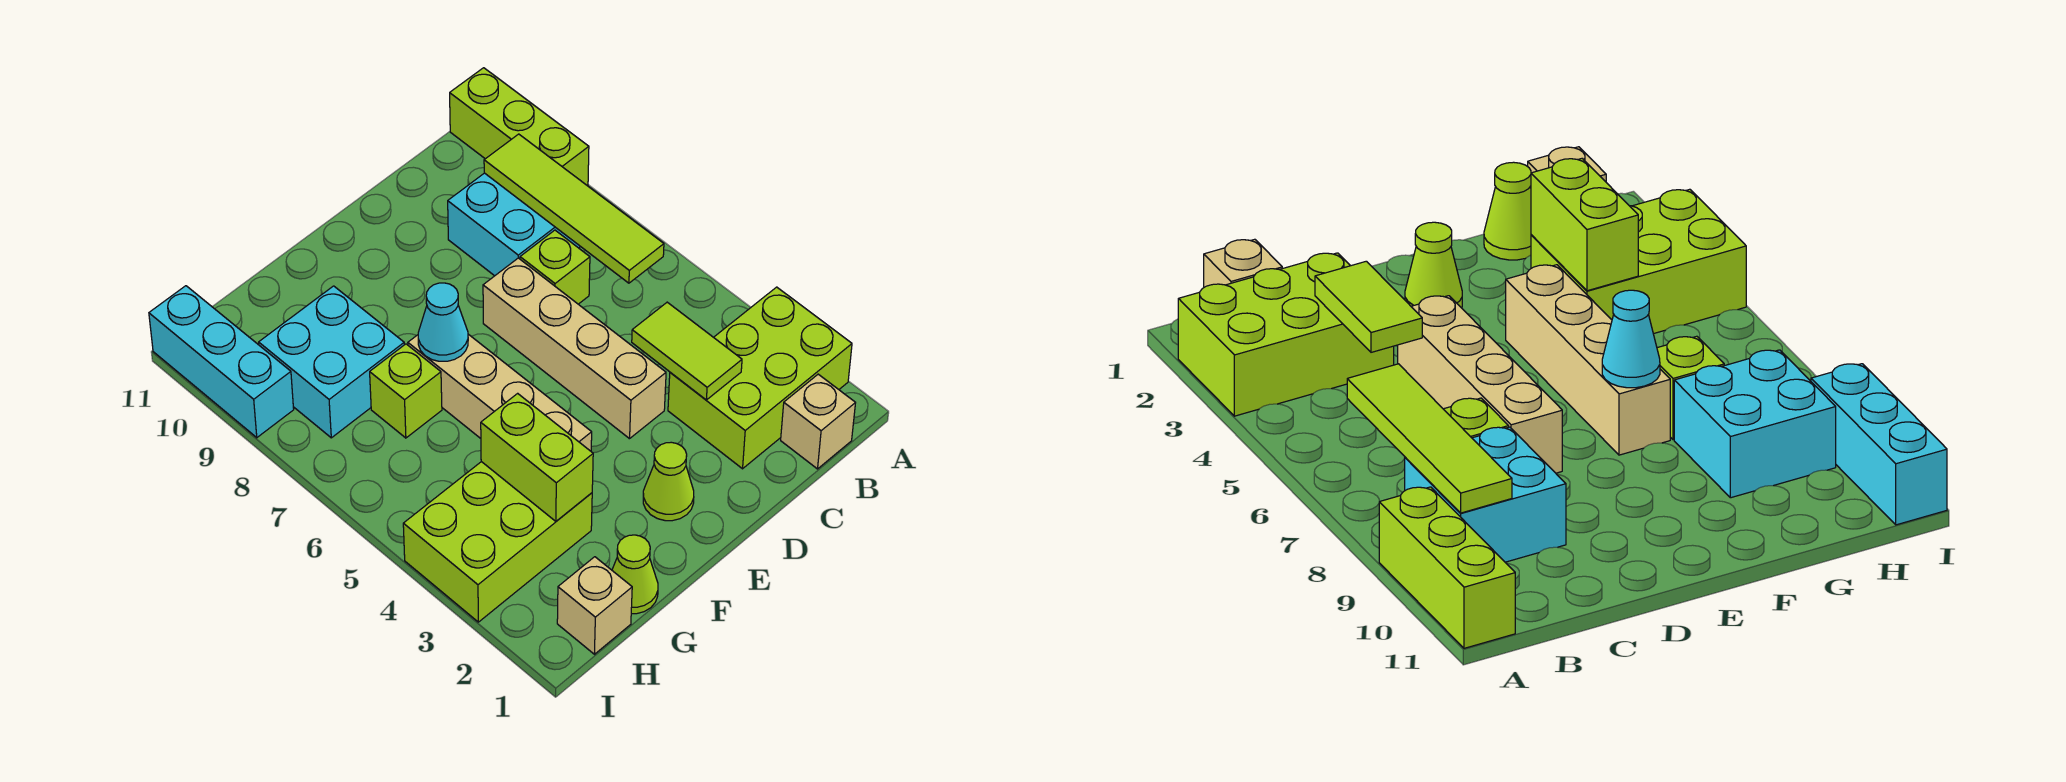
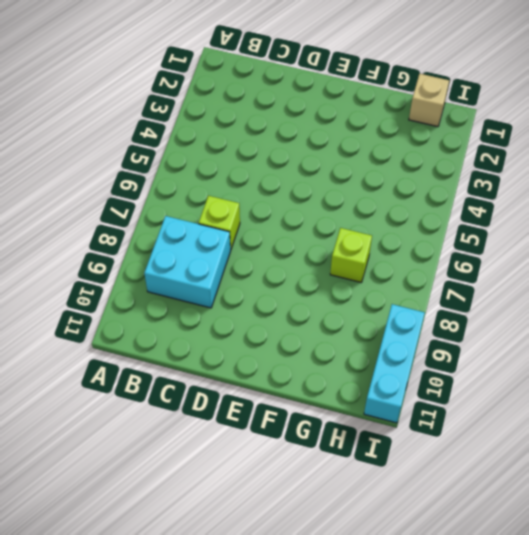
none -> lime 2x3 brick [668,287,852,469]
none -> lime 1x3 brick [450,68,589,186]
none -> tan 1x1 brick [781,374,855,469]

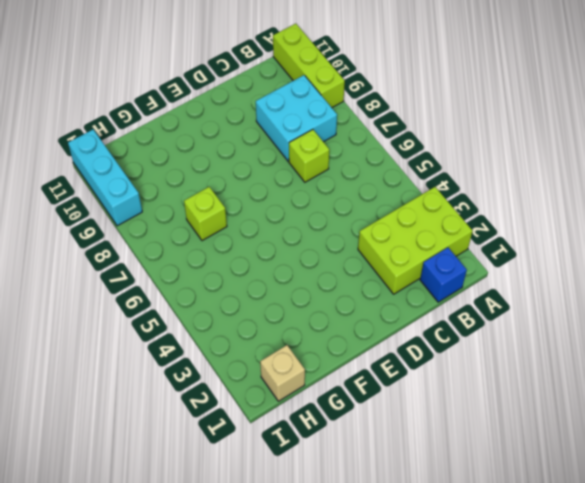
blue 1x1 brick [420,248,467,302] -> tan 1x1 brick [781,374,855,469]
none -> tan 1x4 brick [483,258,666,439]
none -> lime 1x1 cone [643,442,694,521]
none -> tan 1x4 brick [408,334,592,451]

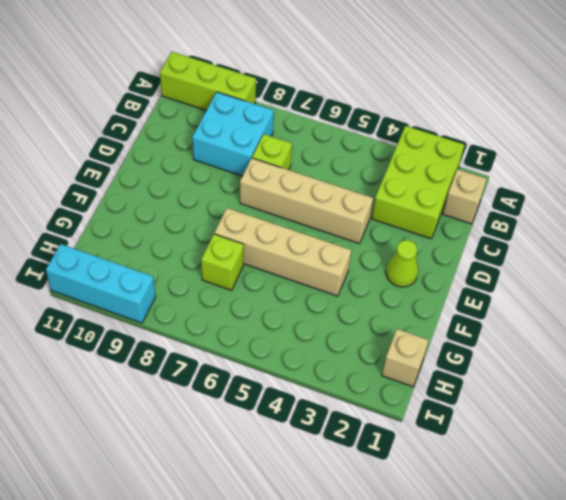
none -> lime 1x1 cone [612,535,658,614]
none -> lime 2x3 brick [403,462,592,622]
none -> cyan 2x2 brick [259,286,404,438]

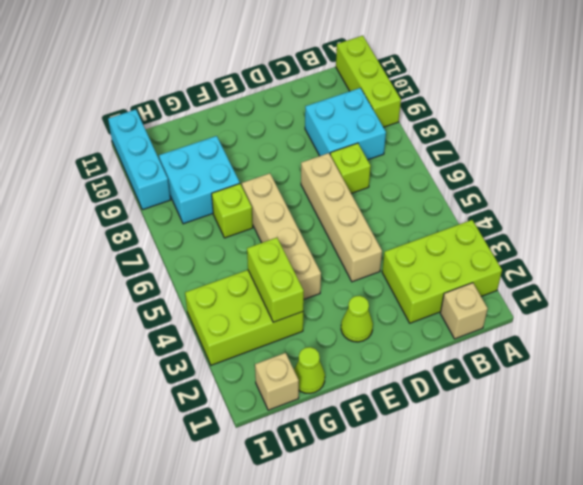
none -> lime 1x4 tile [484,134,664,283]
none -> lime 1x2 tile [632,302,742,400]
none -> cyan 1x1 cone [418,283,468,361]

